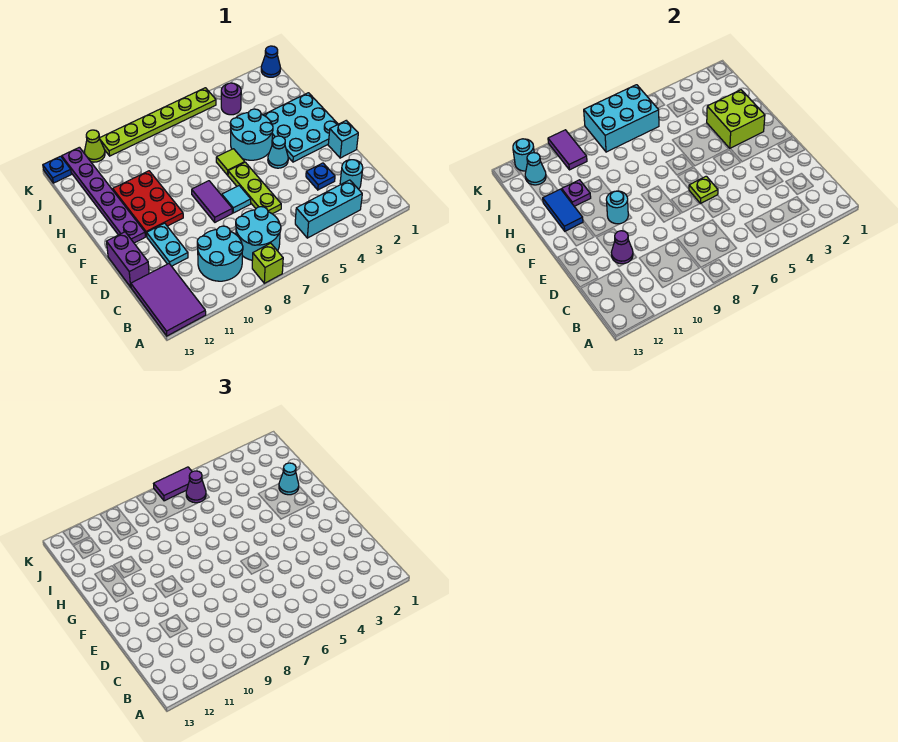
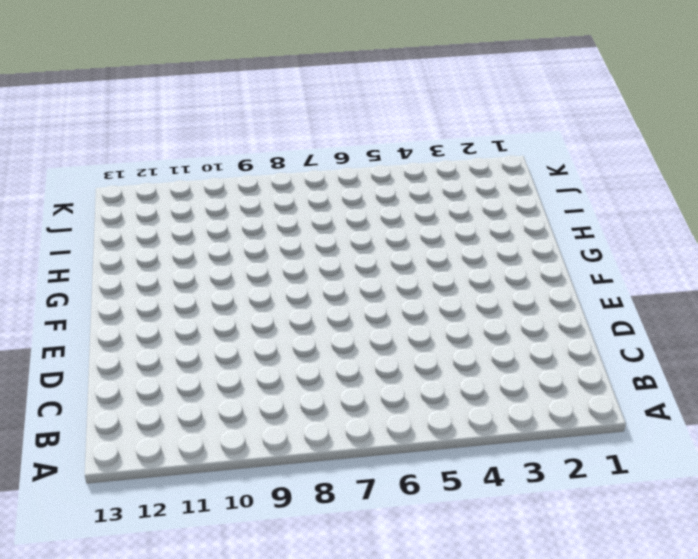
none -> lime 1x1 brick [252,243,283,283]
none -> purple 2x3 tile [131,264,206,336]
none -> cyan 1x3 brick [295,180,362,238]
none -> cyan 2x2 round brick [236,207,281,260]

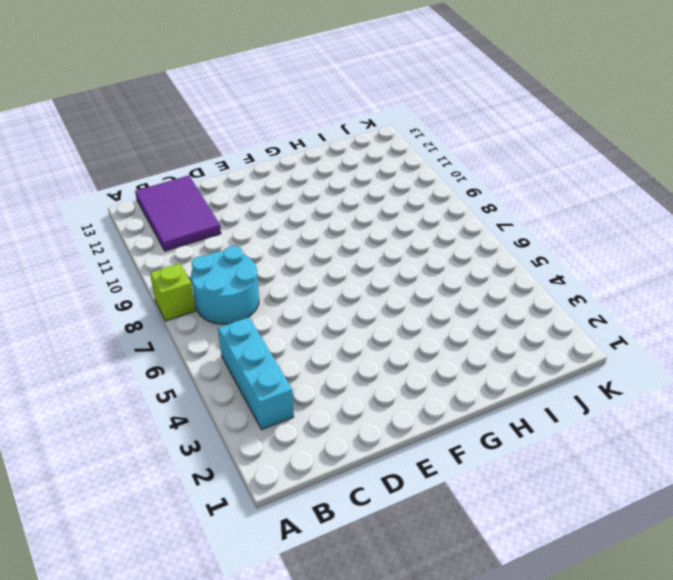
purple 2x3 tile [135,175,221,251] -> purple 2x3 tile turned to [131,264,206,336]
none -> cyan 2x2 round brick [197,226,243,281]
none -> cyan 1x1 round brick [340,160,363,189]
none -> blue 1x1 plate [306,163,335,190]
none -> lime 1x3 plate [228,162,281,214]

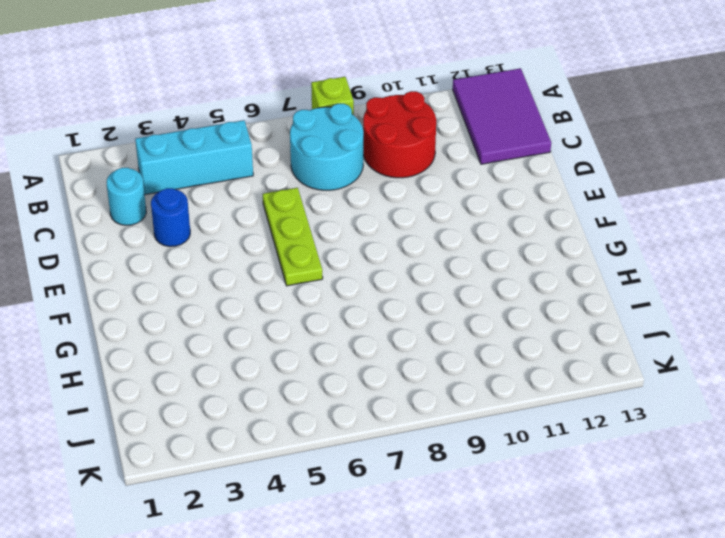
red 2x2 round brick [363,91,436,178] -> cyan 2x2 round brick [197,226,243,281]
blue 1x1 round brick [151,188,190,247] -> blue 1x1 plate [306,163,335,190]
none -> cyan 1x2 plate [147,223,188,266]
none -> purple 1x2 brick [107,232,149,287]
none -> cyan 1x1 brick [328,121,358,158]
none -> cyan 1x1 tile [222,186,251,213]

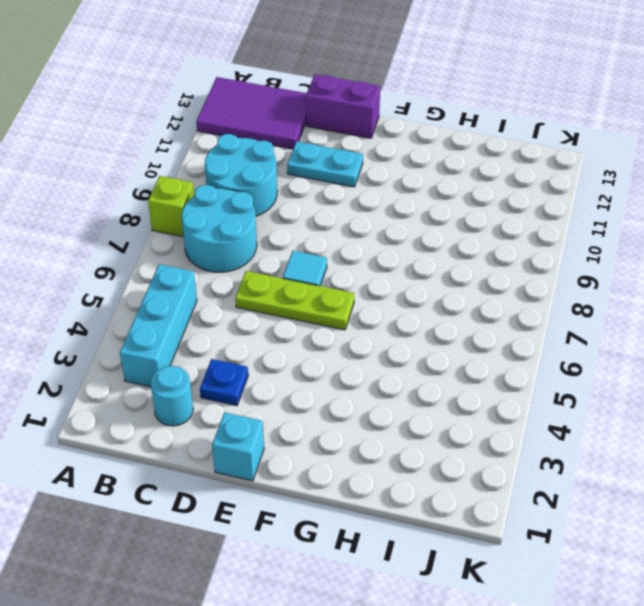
none -> purple 1x2 tile [192,181,232,222]
none -> cyan 3x3 plate [264,93,338,162]
none -> cyan 1x1 cone [268,136,288,168]
none -> red 2x3 plate [113,171,183,237]

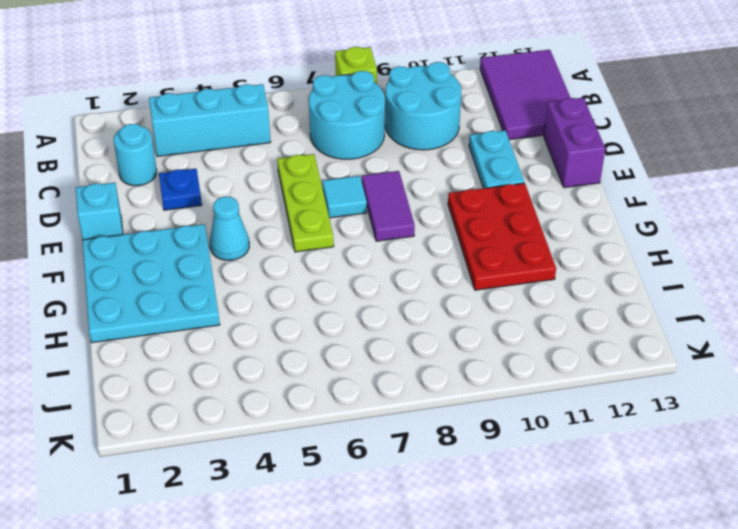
none -> purple 1x6 plate [62,147,145,243]
none -> cyan 2x2 round brick [230,109,273,160]
none -> lime 1x1 tile [216,149,245,175]
none -> purple 1x1 round brick [221,83,241,115]

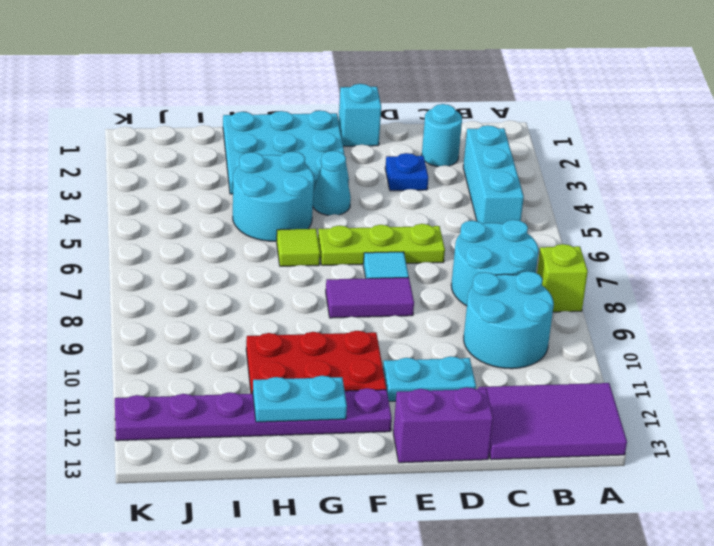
cyan 1x2 plate [253,376,347,422] -> blue 1x2 tile [543,189,583,231]
none -> purple 1x1 round brick [221,83,241,115]
none -> blue 1x1 cone [261,46,281,77]
none -> lime 1x6 plate [99,88,216,156]
none -> lime 1x1 cone [85,130,105,162]

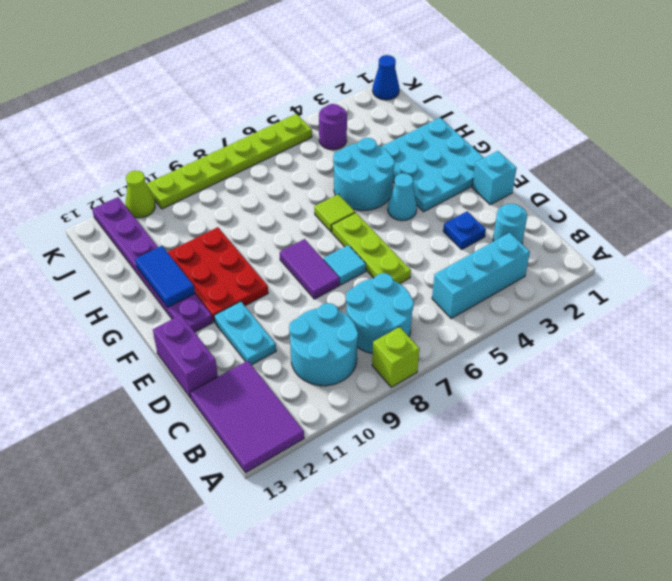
none -> blue 1x1 plate [43,156,71,183]
none -> purple 1x1 cone [611,231,633,264]
none -> lime 1x1 plate [689,176,718,203]
none -> cyan 1x1 round brick [606,191,628,224]

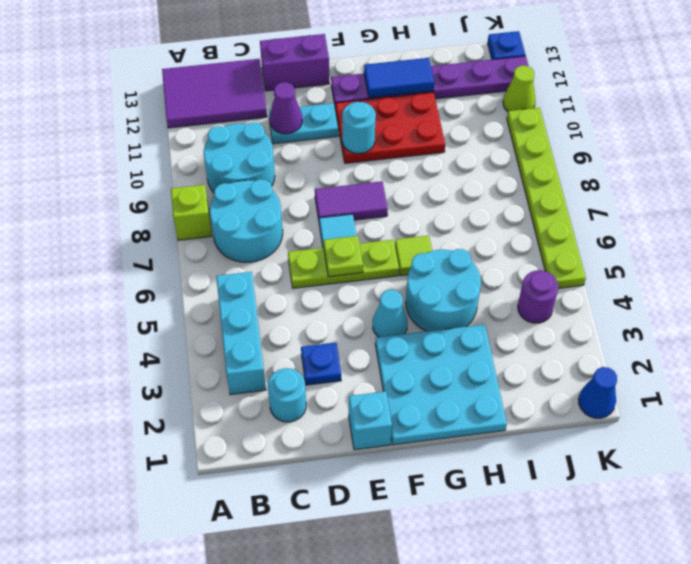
none -> lime 2x2 brick [707,90,765,148]
none -> purple 1x1 plate [562,180,591,206]
none -> cyan 2x3 brick [584,85,659,152]
none -> purple 1x2 tile [548,130,587,170]

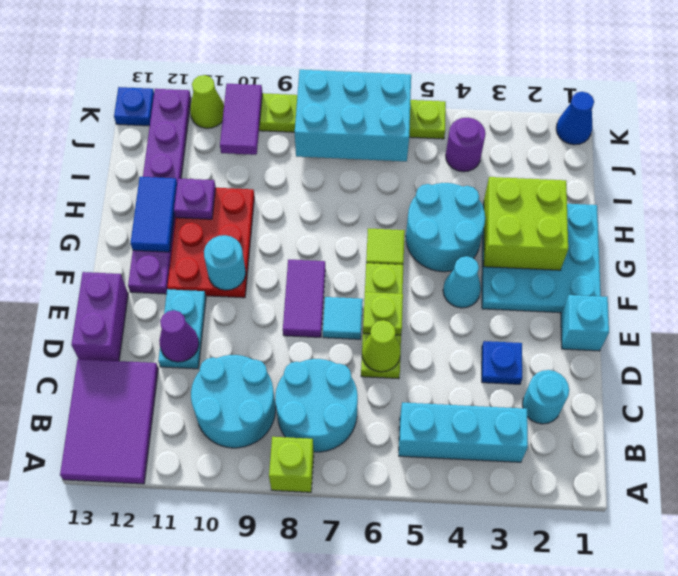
lime 1x1 cone [362,320,401,372] -> none
none -> cyan 1x1 cone [525,153,546,185]
none -> cyan 1x1 round brick [513,139,534,171]
none -> cyan 1x1 cone [279,463,299,495]
none -> purple 1x1 cone [186,471,206,503]

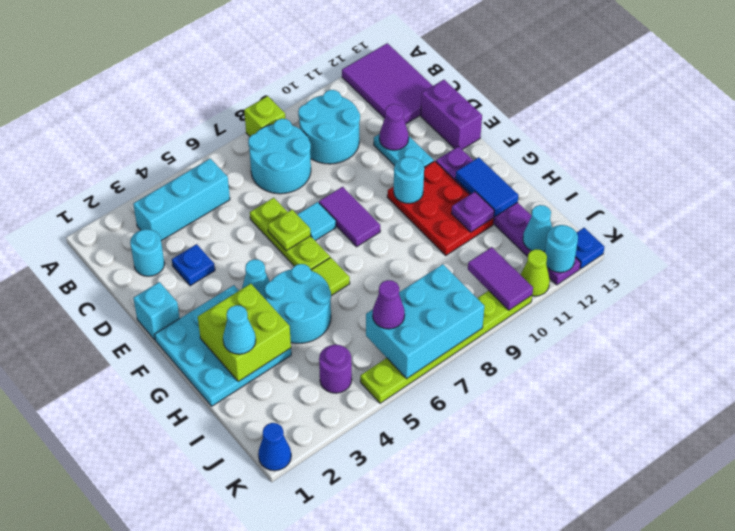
none -> purple 1x2 tile [154,467,192,501]

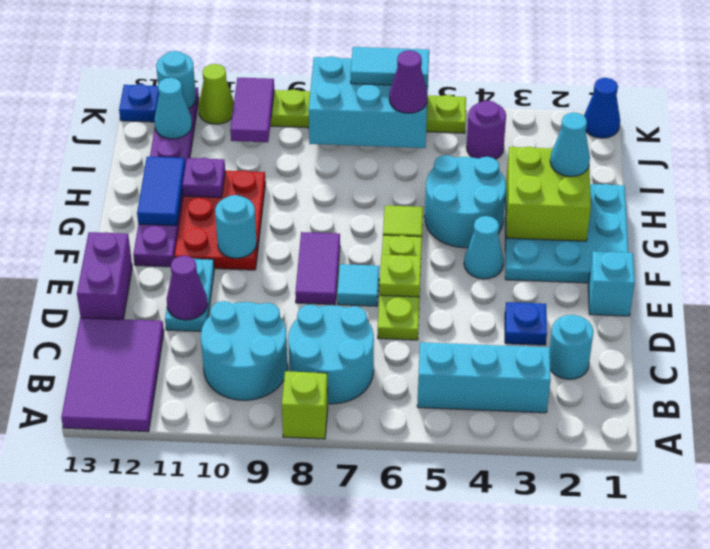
cyan 1x2 tile [351,47,429,86] -> purple 1x2 tile [154,467,192,501]

